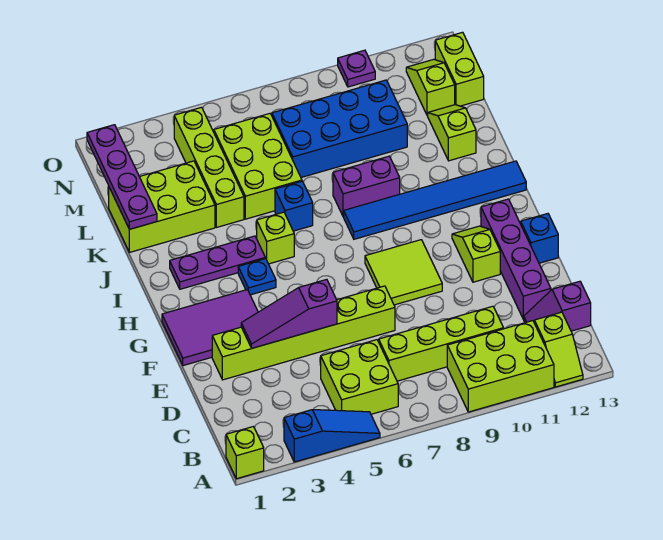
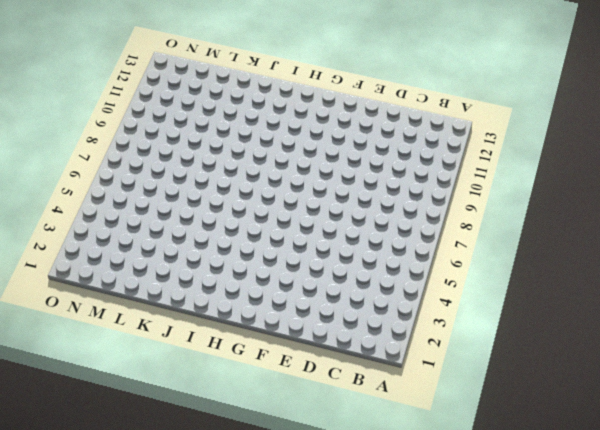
none -> lime 1x1 brick [226,427,264,479]
none -> blue 1x3 slope [284,410,380,462]
none -> lime 2x3 brick [447,321,554,412]

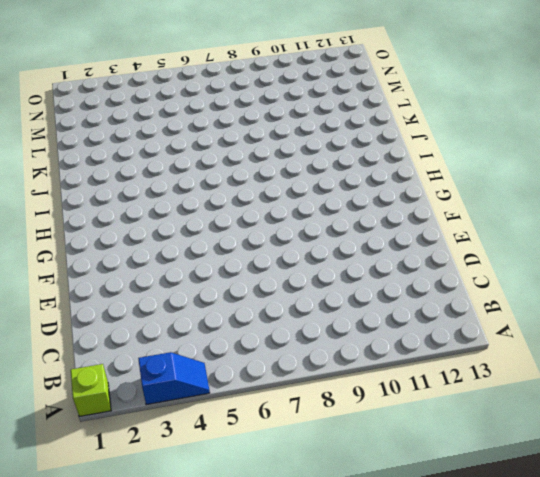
blue 1x2 slope [138,352,210,405] -> blue 1x3 slope [284,410,380,462]
none -> lime 2x3 brick [447,321,554,412]
none -> lime 1x2 slope [534,312,583,387]
none -> lime 2x2 brick [321,340,398,414]

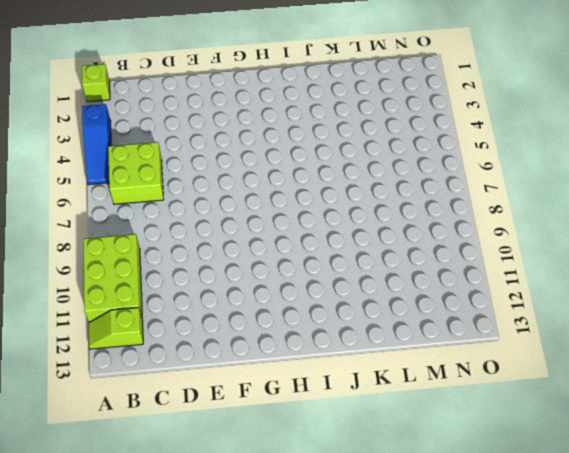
none -> lime 1x4 brick [379,306,504,381]
none -> purple 1x2 slope [524,281,591,331]
none -> purple 1x4 brick [481,199,551,319]

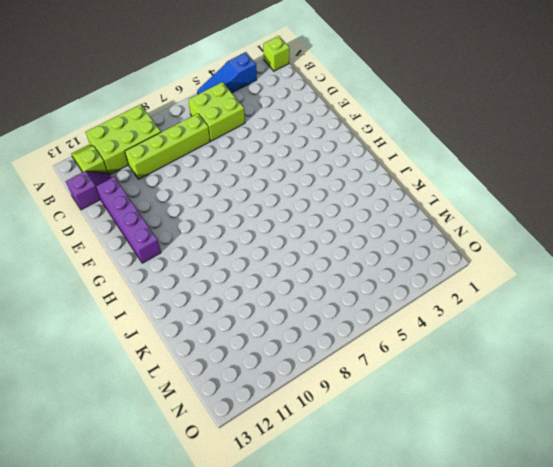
none -> lime 1x6 brick [212,286,395,380]
none -> purple 2x3 tile [162,290,258,366]
none -> lime 2x2 tile [365,240,442,305]

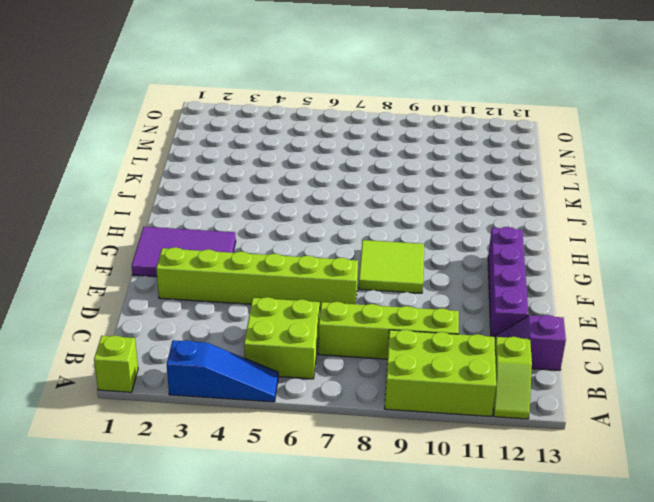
none -> lime 1x2 slope [452,226,500,282]
none -> blue 1x1 brick [521,214,558,263]
none -> blue 1x1 plate [238,259,276,295]

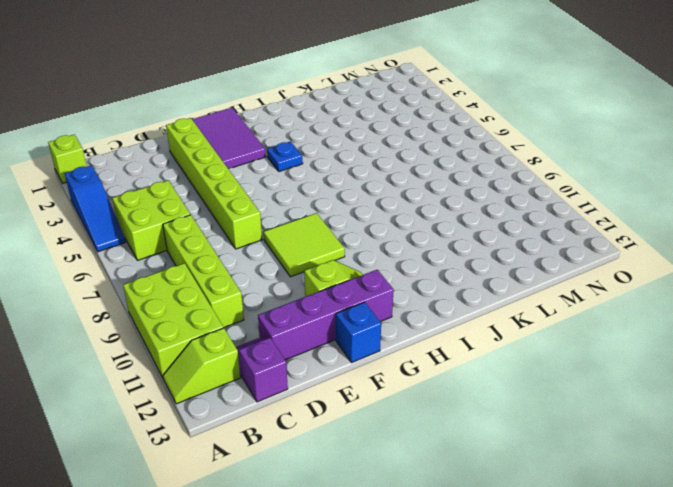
none -> purple 1x3 plate [170,236,265,289]
none -> lime 1x1 brick [257,212,294,264]
none -> blue 1x6 tile [344,161,526,239]

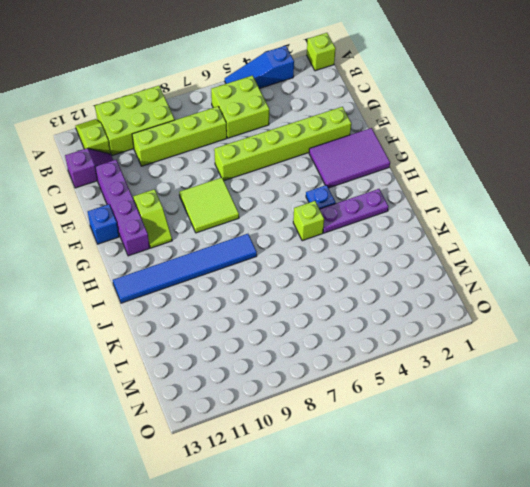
none -> blue 1x1 brick [275,181,313,231]
none -> purple 1x2 brick [333,156,400,217]
none -> lime 2x3 brick [109,161,215,252]

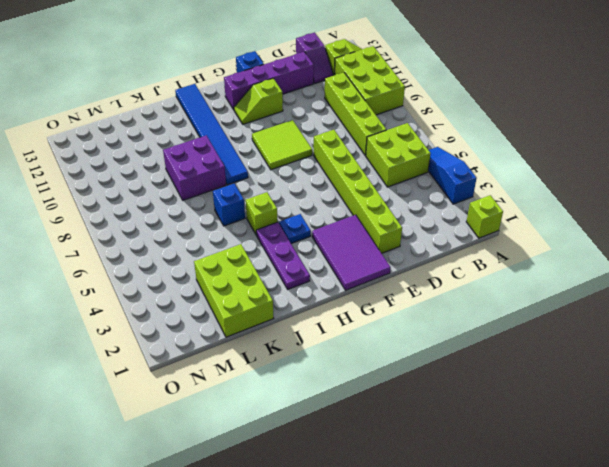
purple 2x2 brick [163,135,226,200] -> purple 1x2 brick [333,156,400,217]
none -> lime 1x4 brick [174,107,244,227]
none -> lime 2x3 brick [214,114,302,219]
none -> lime 1x2 slope [428,105,476,161]

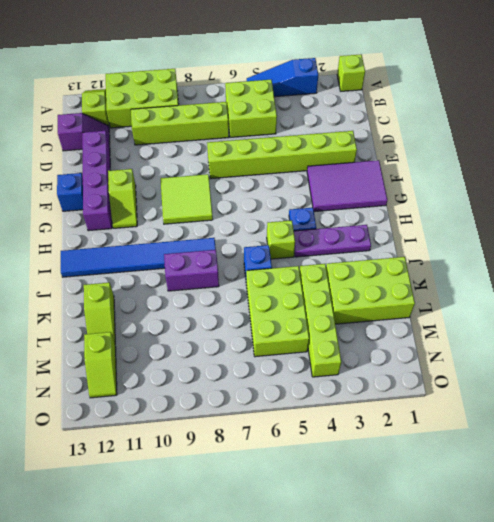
none -> blue 2x4 brick [272,80,407,177]
none -> lime 1x2 brick [435,32,484,106]
none -> purple 1x1 plate [338,50,375,87]

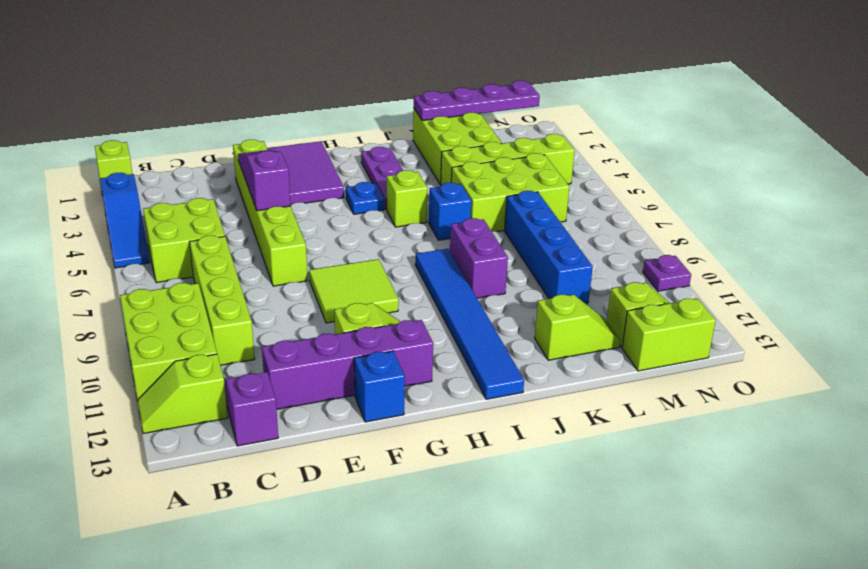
blue 1x4 brick [505,191,593,304] -> blue 2x4 brick [272,80,407,177]

